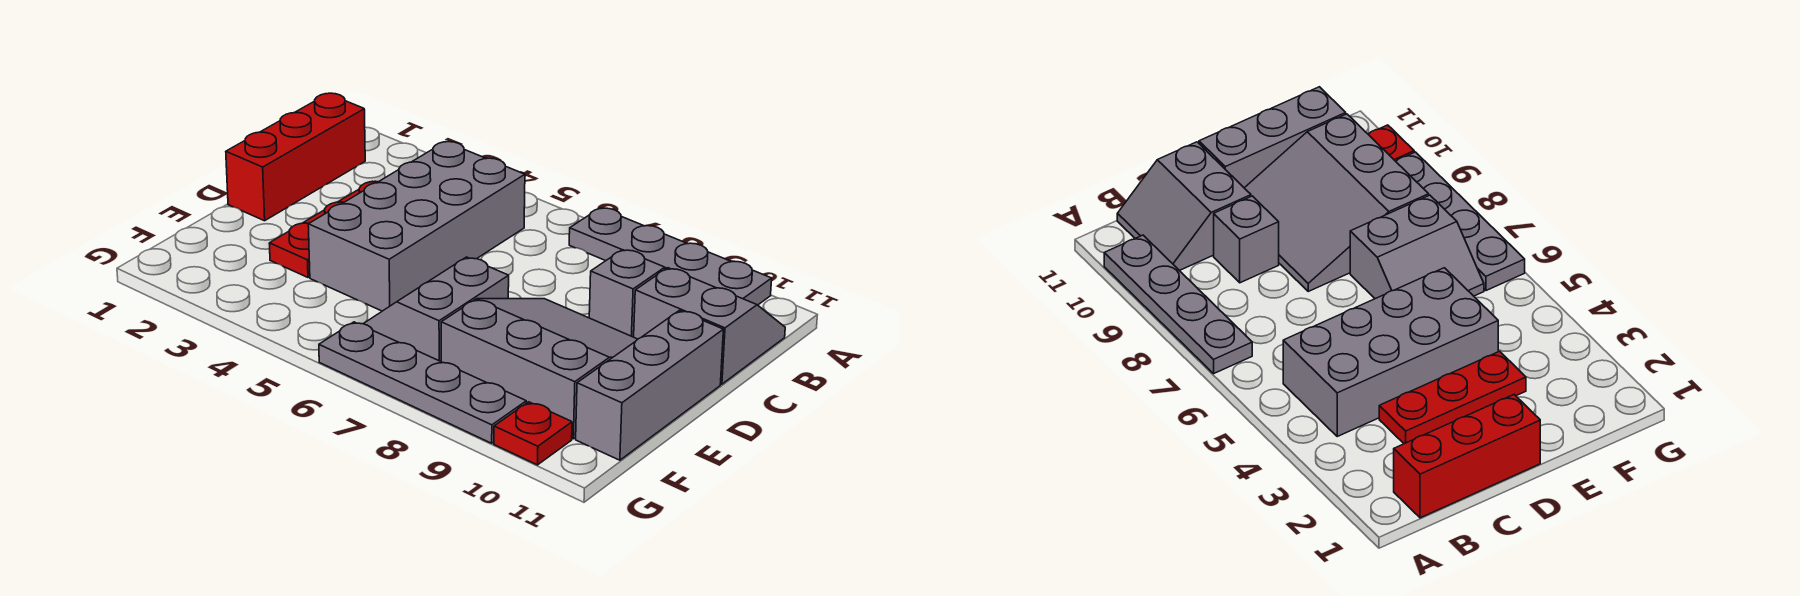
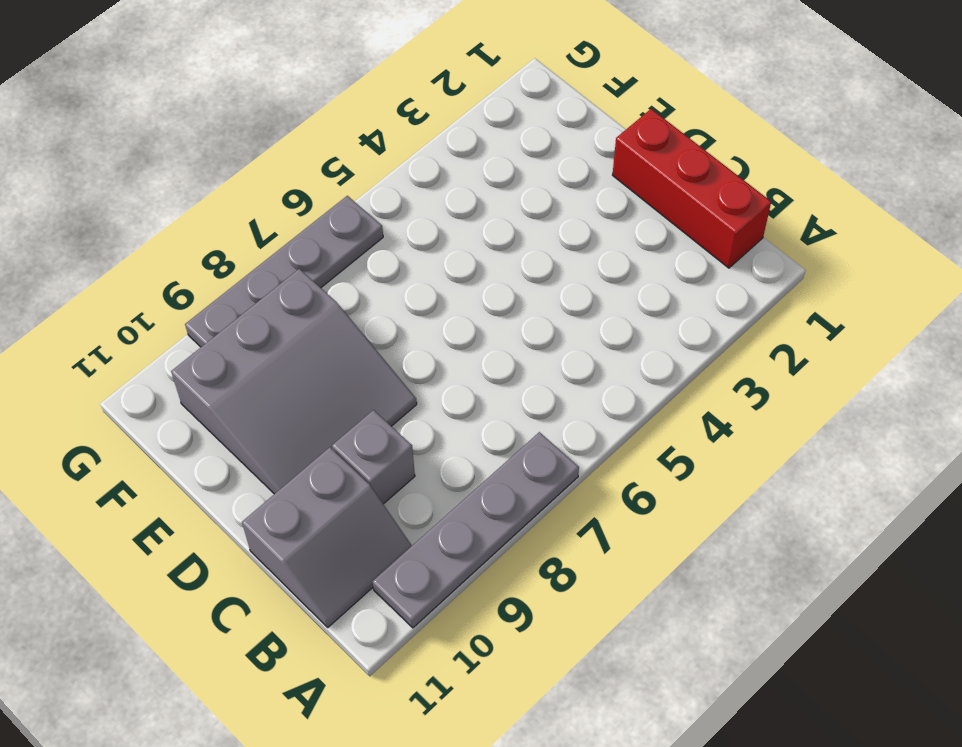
none -> grey 2x4 brick [308,142,525,311]
none -> red 1x3 plate [269,181,377,277]

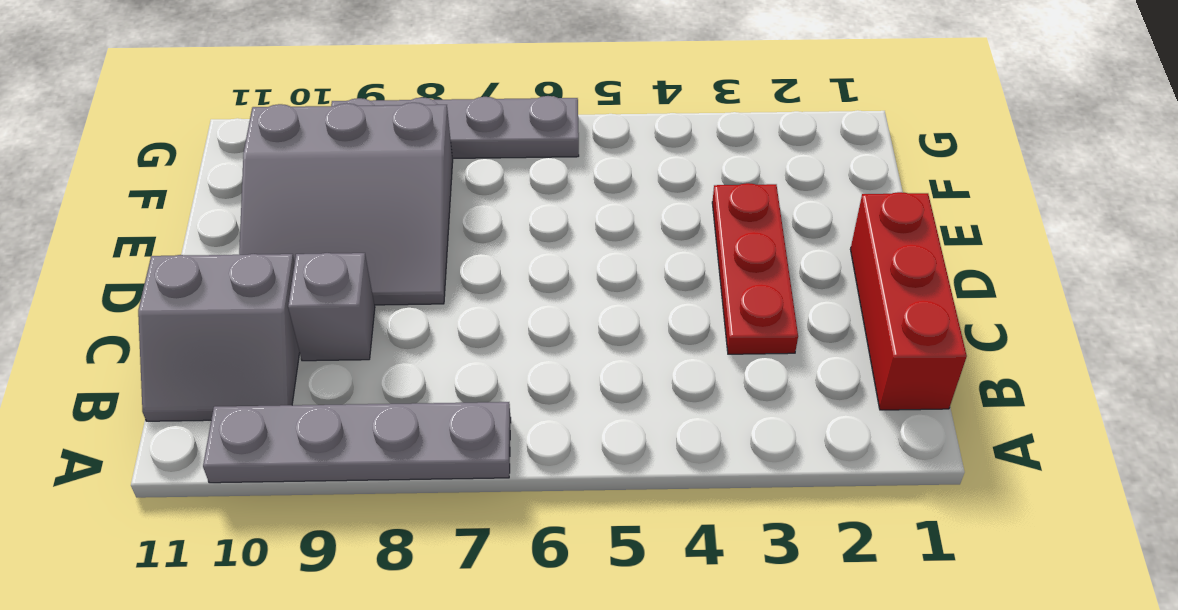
none -> grey 2x4 brick [308,142,525,311]
none -> grey 1x3 brick [576,311,723,460]

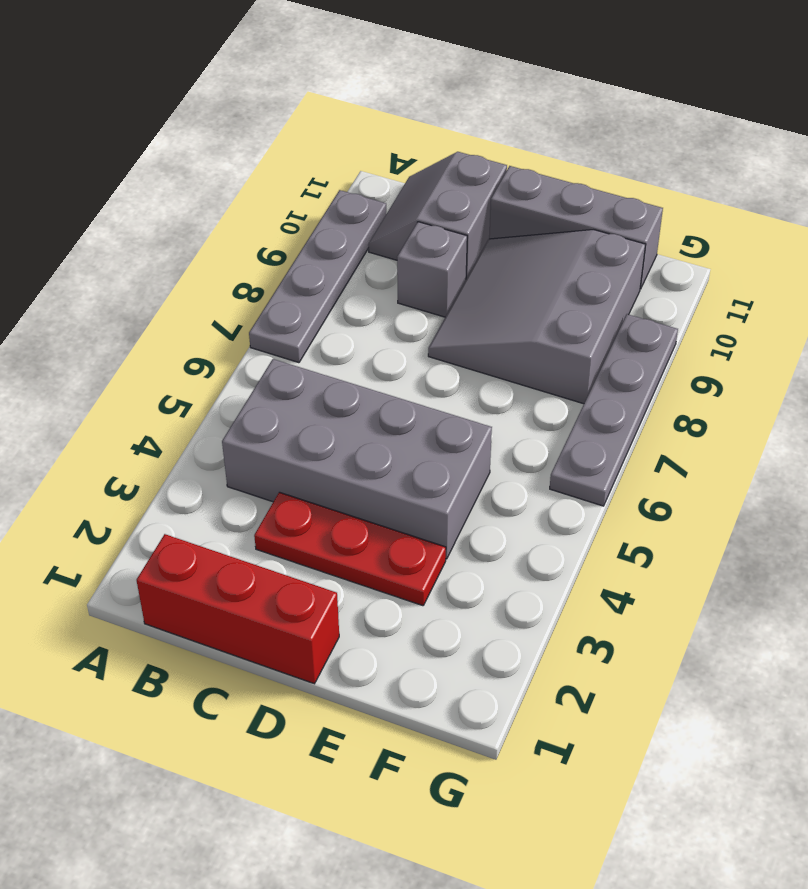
none -> grey 2x2 slope [363,257,509,361]
none -> red 1x1 plate [494,402,572,465]

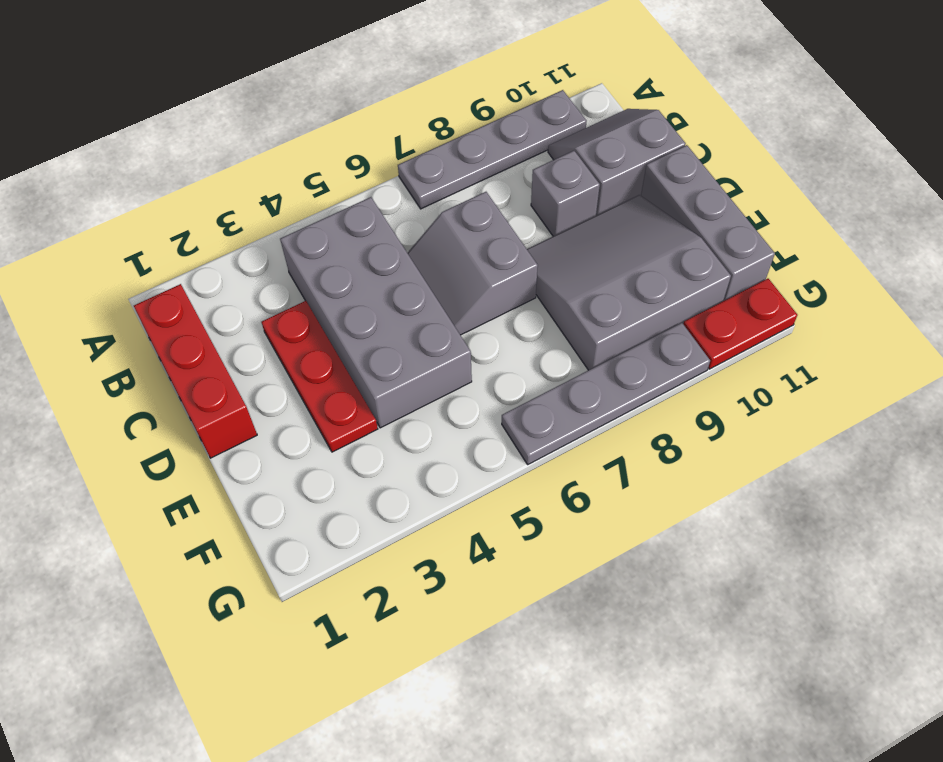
grey 2x2 slope [408,192,538,335] -> grey 2x2 slope moved to [363,257,509,361]
red 1x2 plate [683,279,797,369] -> red 1x1 plate [494,402,572,465]

